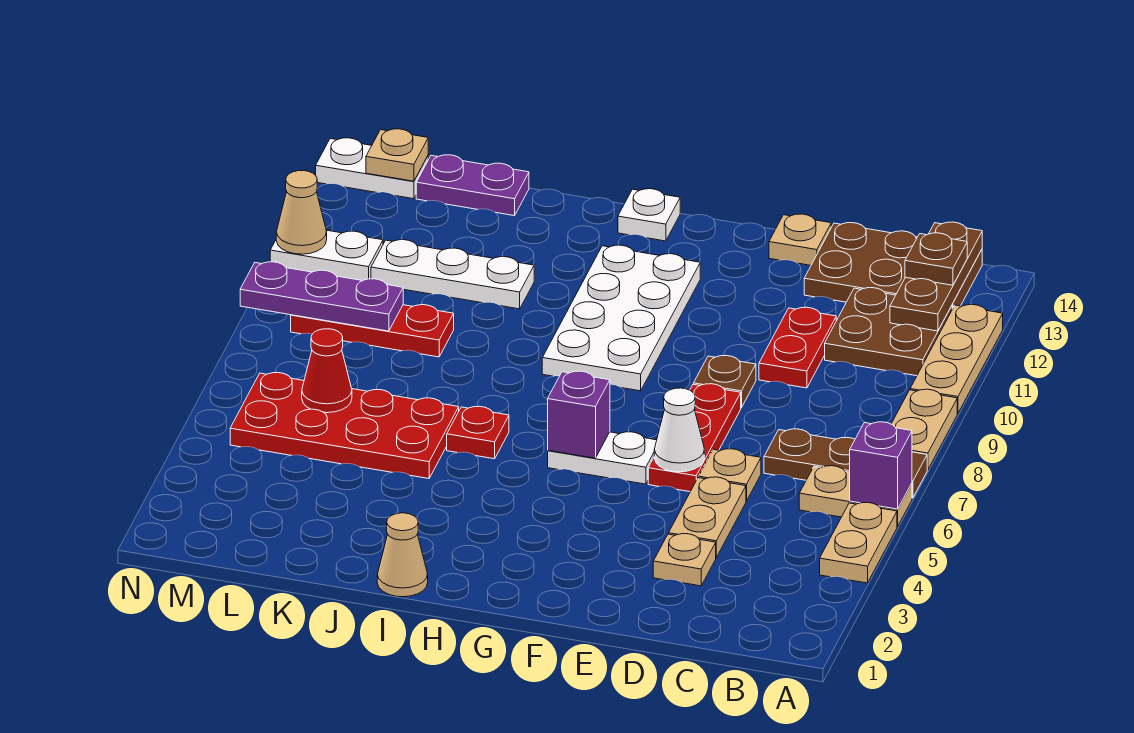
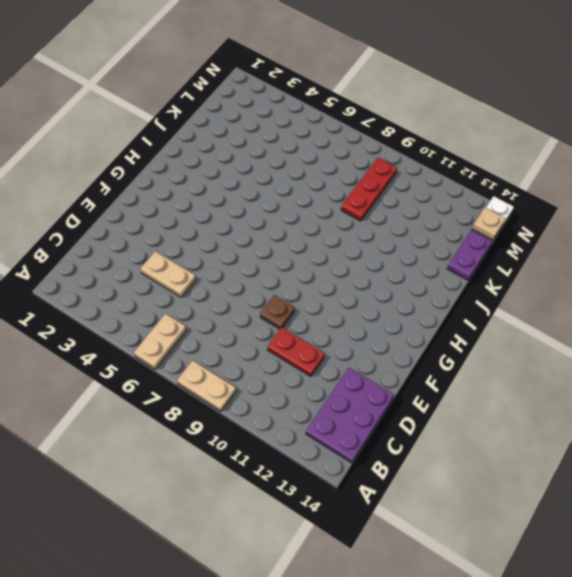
purple 2x3 plate [306,368,394,463] -> brown 2x3 plate [804,223,982,309]
none -> tan 1x2 plate [820,503,897,583]
none -> brown 1x3 plate [764,429,927,498]
none -> tan 1x3 plate [910,305,1003,413]
none -> brown 2x2 plate [825,288,952,376]

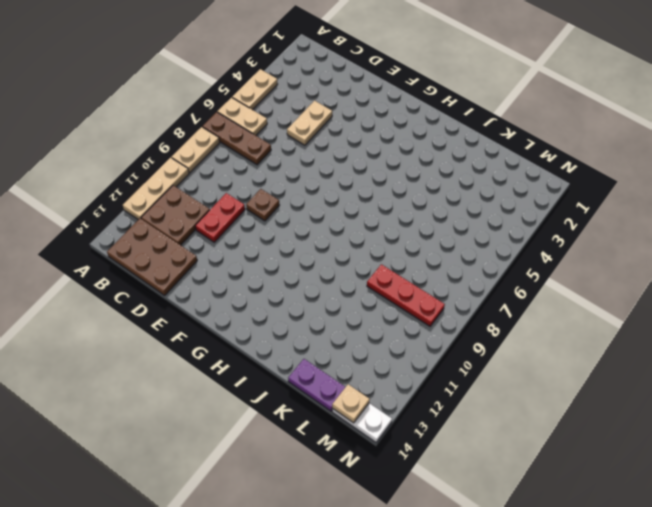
none -> tan 1x1 plate [653,534,716,586]
none -> tan 1x1 plate [699,449,761,501]
none -> red 1x3 plate [648,384,741,492]
none -> tan 1x1 plate [769,214,831,265]

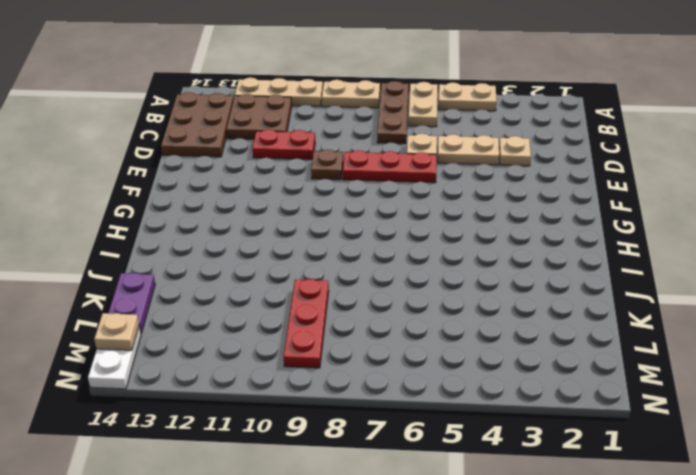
none -> tan 1x1 plate [769,214,831,265]
none -> white 1x2 plate [548,432,657,484]
none -> white 2x4 plate [542,245,700,391]
none -> white 1x1 plate [618,189,680,241]

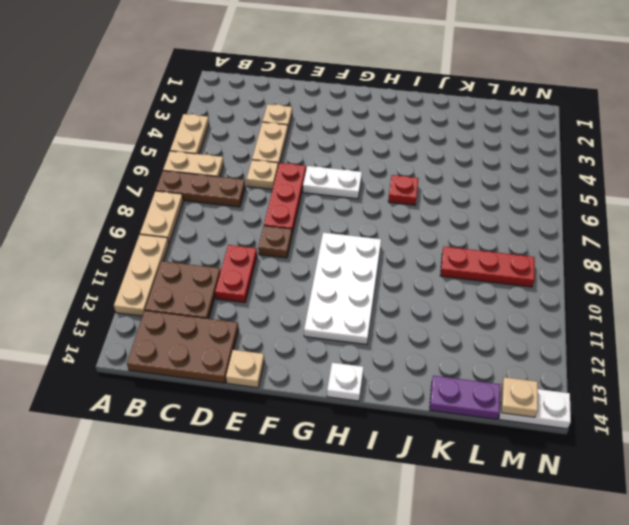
none -> tan 1x1 cone [377,513,428,597]
none -> red 2x4 plate [230,373,459,479]
none -> white 1x3 plate [371,240,534,309]
none -> white 1x2 plate [270,230,383,281]

